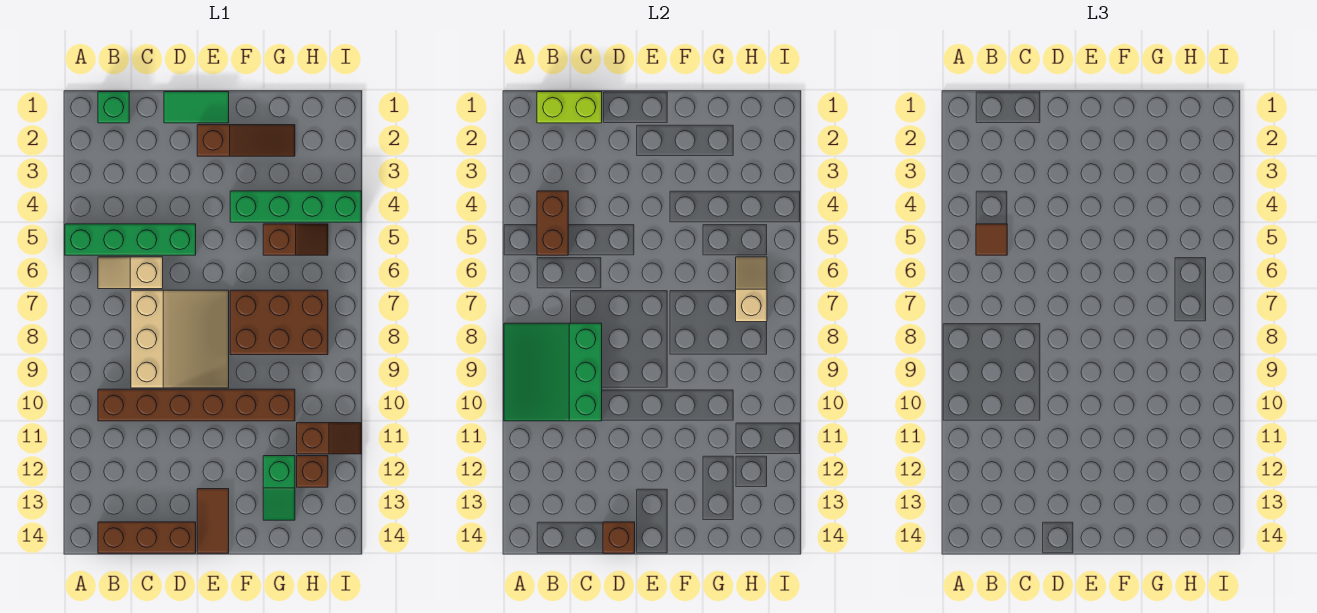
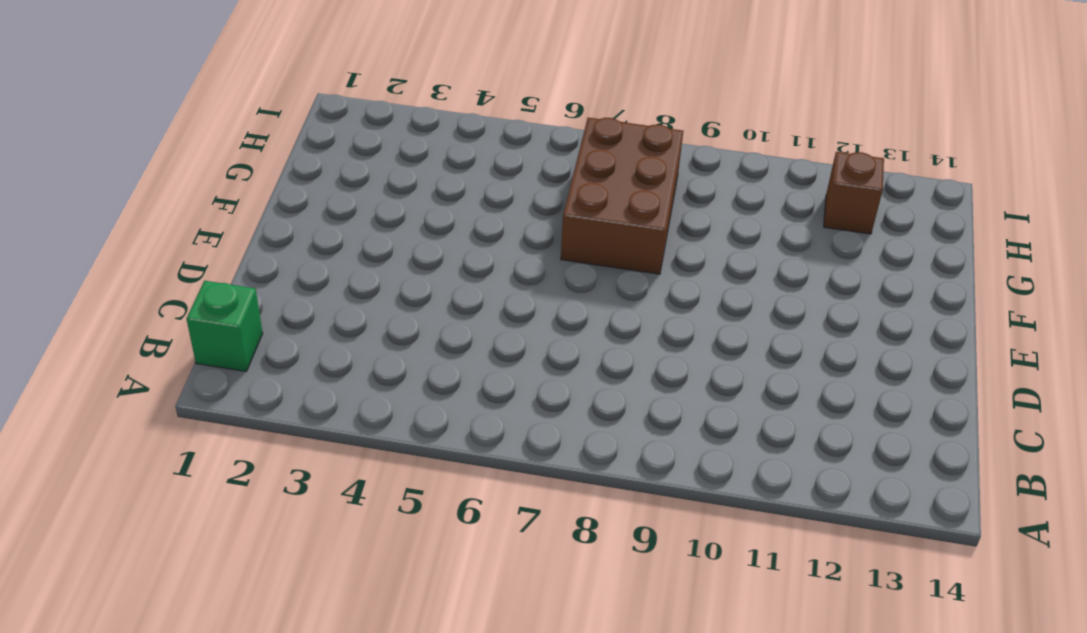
none -> green 1x4 brick [65,224,196,255]
none -> tan 1x2 slope [98,257,163,289]
none -> brown 1x6 brick [98,389,295,421]

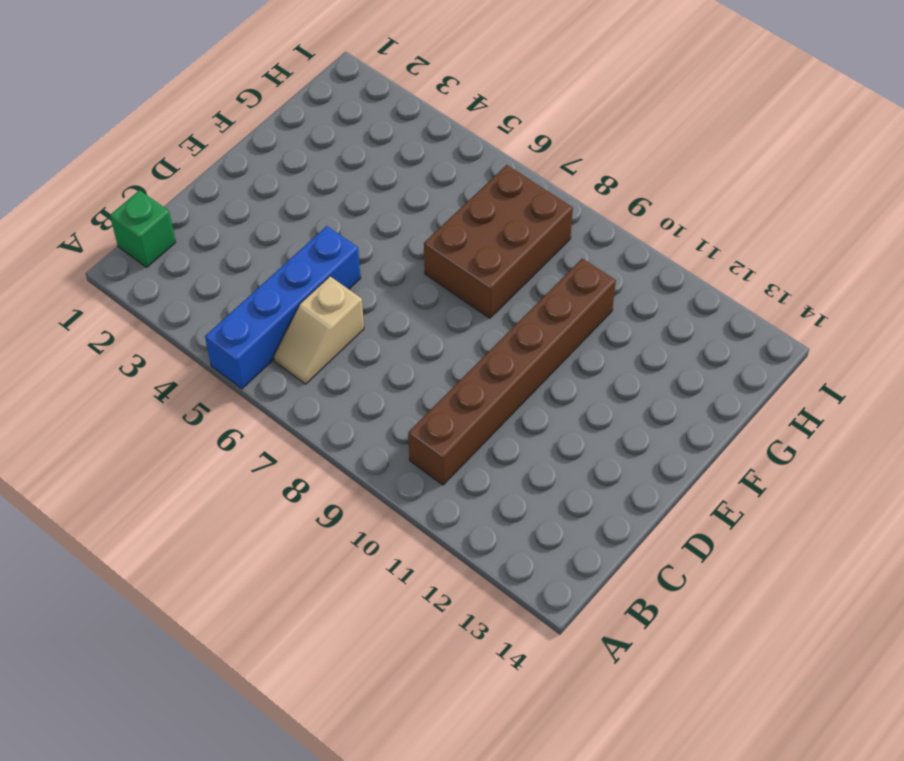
blue 1x4 brick [205,226,361,389] -> green 1x4 brick [65,224,196,255]
none -> brown 1x3 brick [98,522,196,553]
none -> tan 3x3 slope [131,290,229,388]
none -> green 1x2 tile [164,92,229,123]

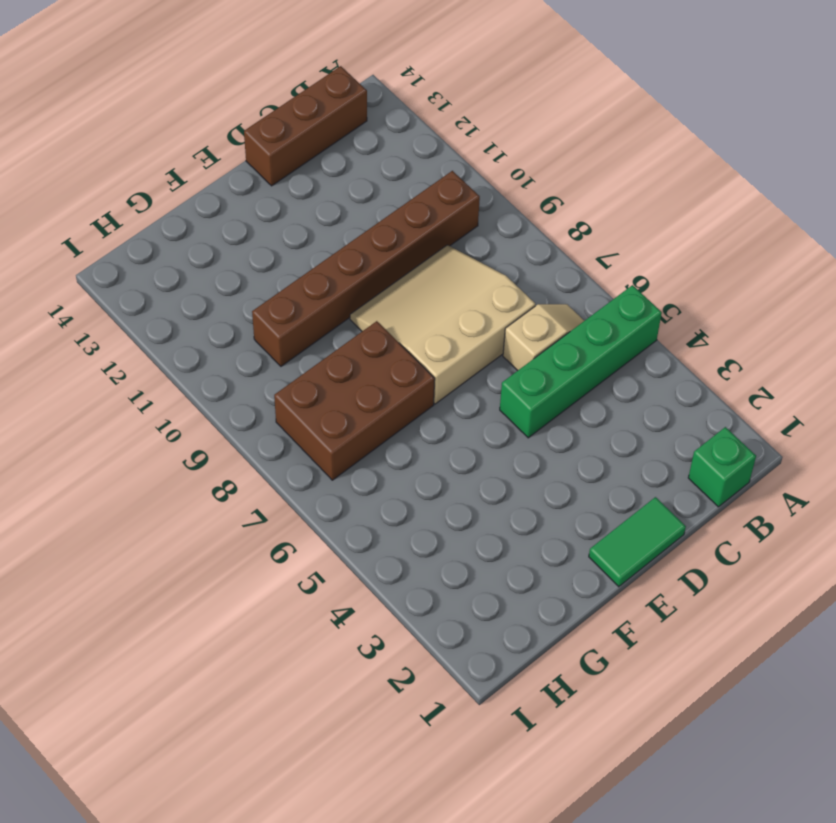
tan 3x3 slope [350,245,535,404] -> tan 3x3 slope turned to [131,290,229,388]
none -> brown 1x3 slope [197,125,295,156]
none -> brown 1x2 tile [197,489,229,553]
none -> green 1x4 brick [230,191,361,222]

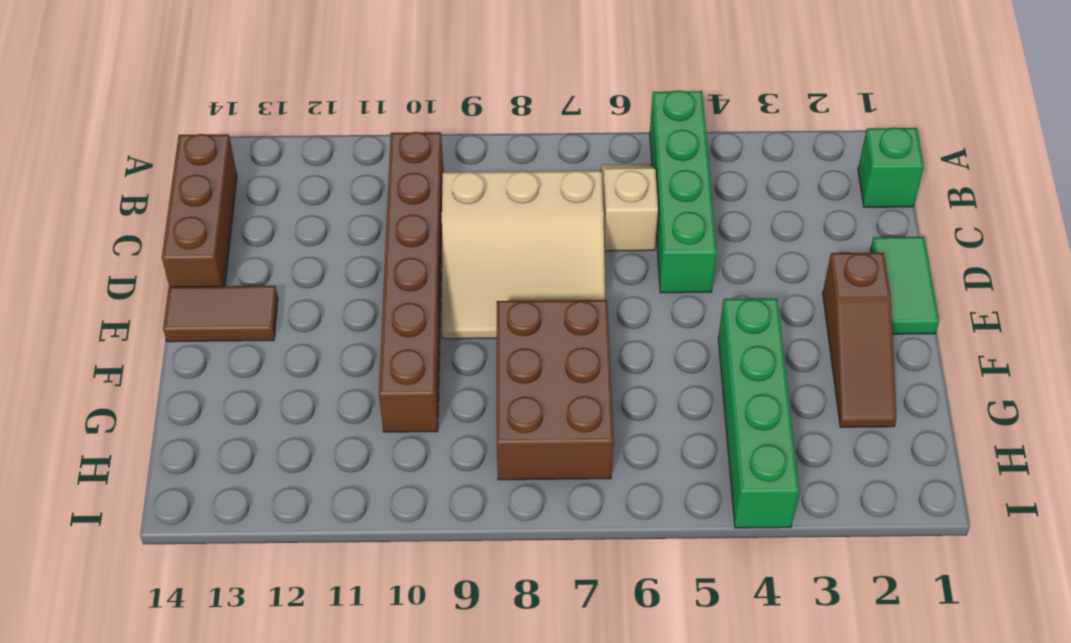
none -> brown 1x2 slope [263,224,328,255]
none -> green 1x2 slope [263,456,295,520]
none -> brown 1x2 slope [297,423,361,454]

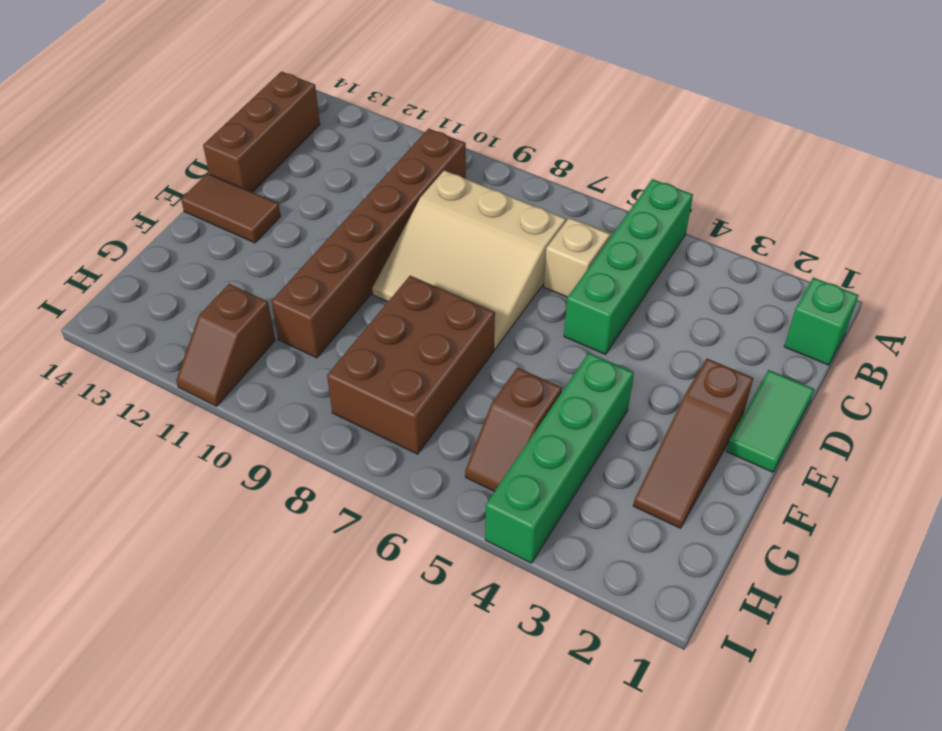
none -> green 1x2 slope [263,456,295,520]
none -> brown 1x1 brick [297,456,328,487]
none -> green 3x3 slope [504,323,602,421]

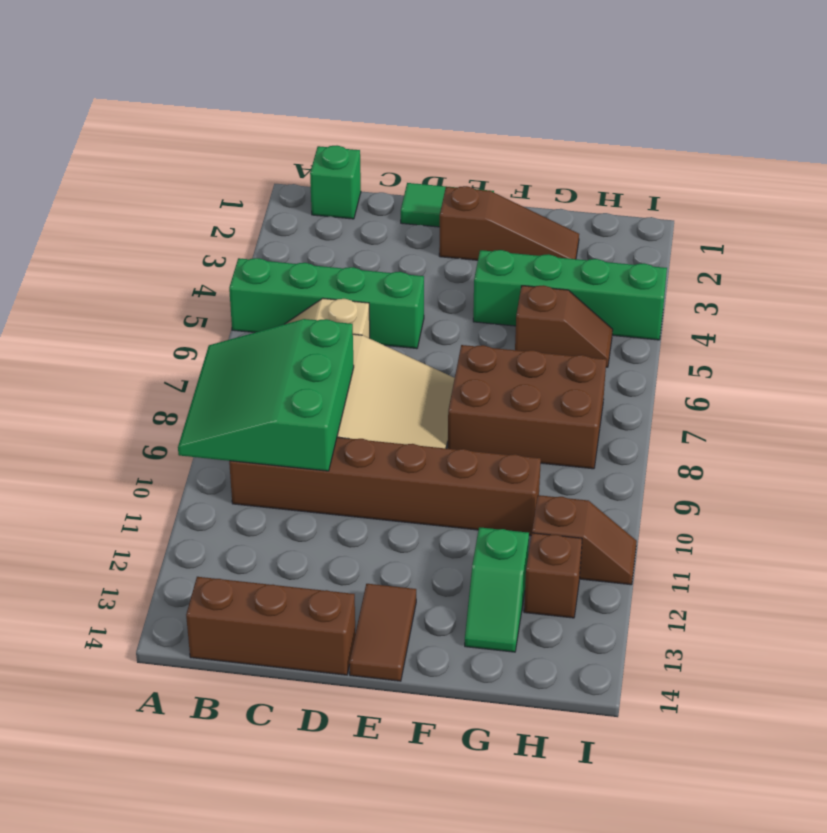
none -> lime 1x2 brick [537,92,602,123]
none -> brown 1x2 brick [537,191,568,255]
none -> brown 1x1 brick [603,522,635,553]

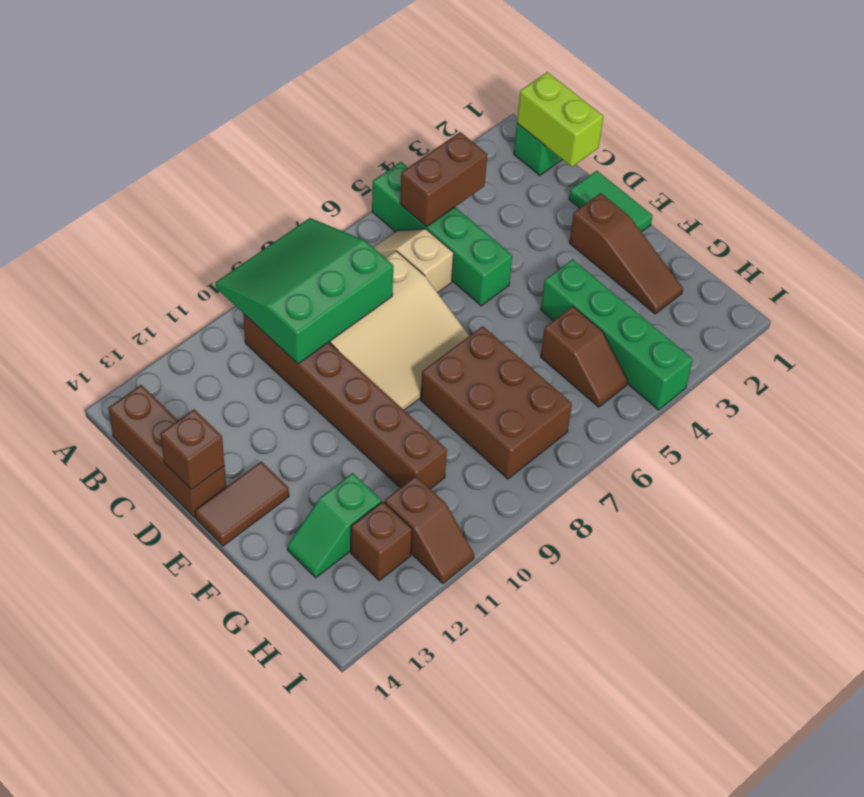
none -> tan 1x2 slope [736,257,767,322]
none -> brown 1x1 tile [976,224,1007,255]

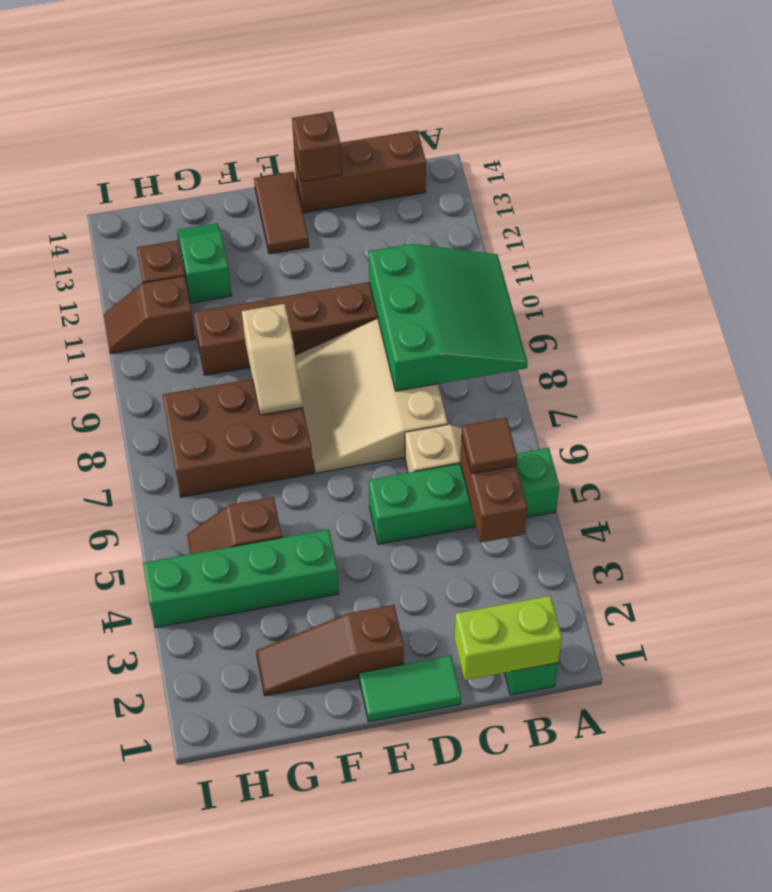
tan 1x2 slope [242,304,303,415] -> tan 1x2 slope moved to [736,257,767,322]

